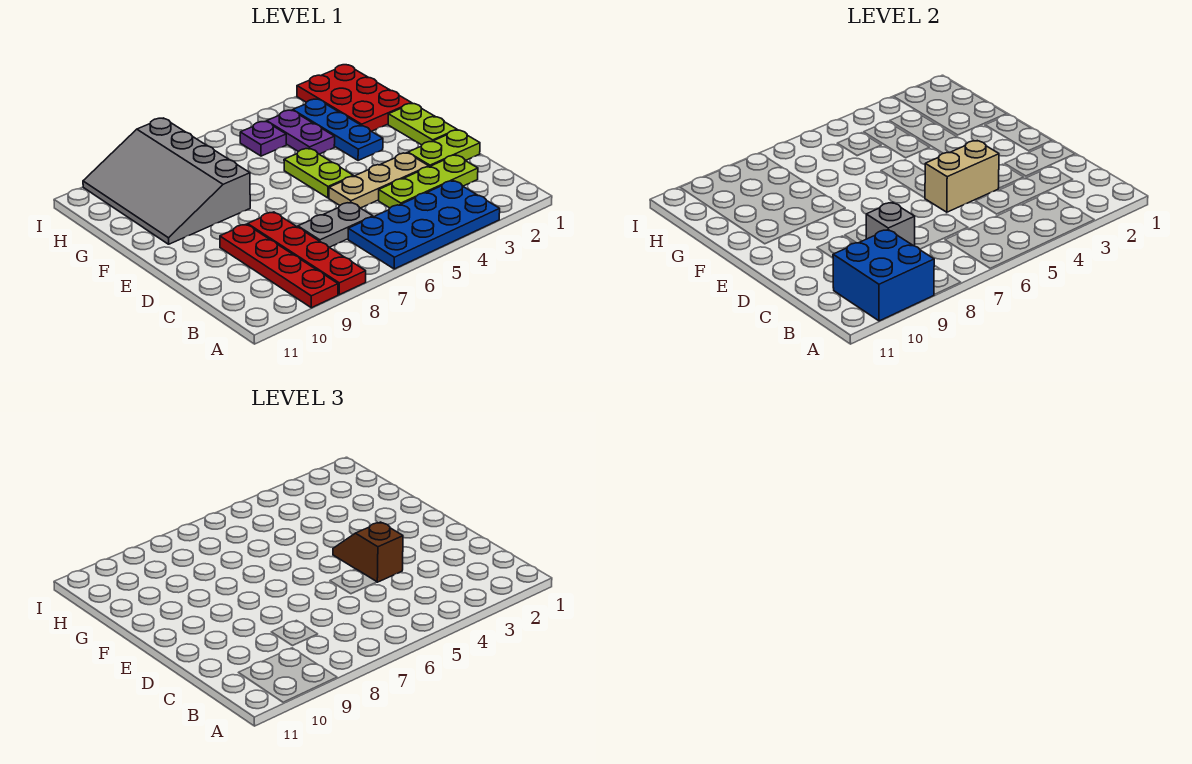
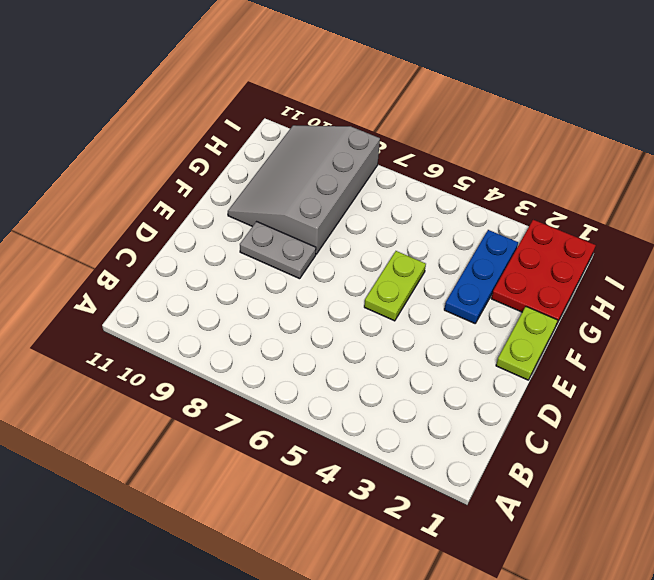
grey 1x2 plate [240,222,316,279] -> grey 1x2 plate moved to [298,202,373,247]
none -> blue 2x4 plate [348,181,500,269]
none -> red 1x4 plate [248,212,366,295]
none -> red 1x4 plate [220,224,338,308]

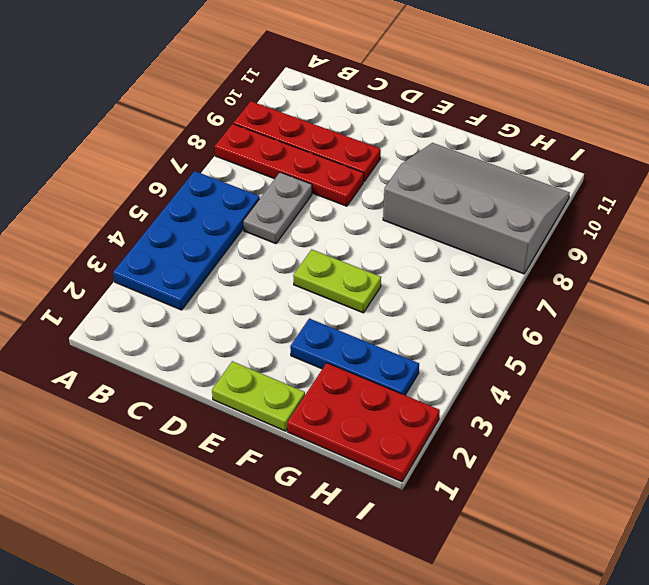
none -> lime 1x3 plate [379,155,478,208]
none -> lime 1x2 plate [408,130,480,167]
none -> tan 1x3 plate [329,153,429,208]

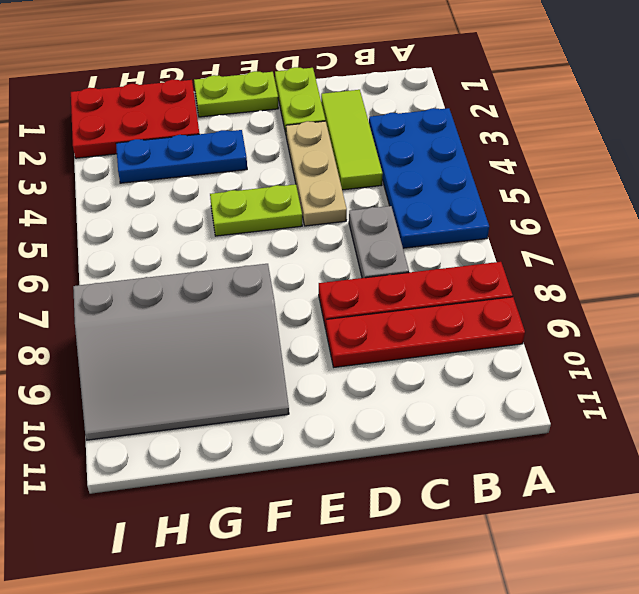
lime 1x3 tile [321,90,383,190] -> lime 1x3 plate [379,155,478,208]
none -> purple 1x2 plate [267,110,335,154]
none -> purple 1x1 plate [240,121,286,156]
none -> blue 2x2 brick [833,230,934,321]

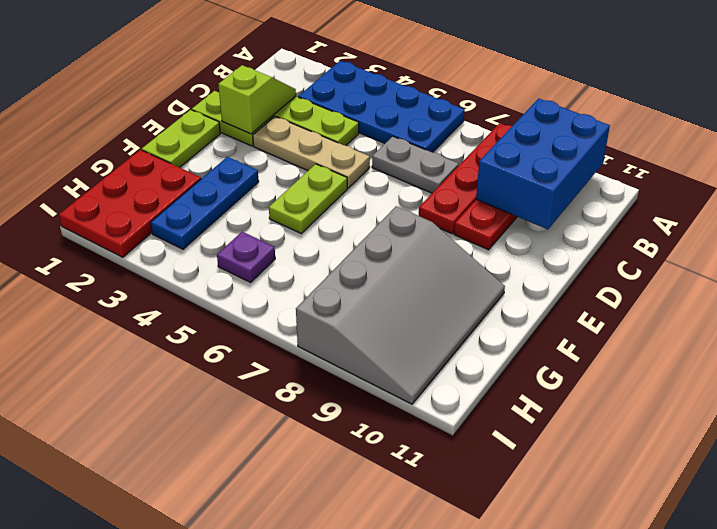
blue 2x3 brick [476,98,610,229] -> blue 2x2 brick [833,230,934,321]
lime 1x2 slope [218,65,296,134] -> none
none -> purple 1x2 plate [267,110,335,154]
none -> grey 1x1 brick [866,202,915,246]
none -> tan 1x2 brick [925,141,999,212]

